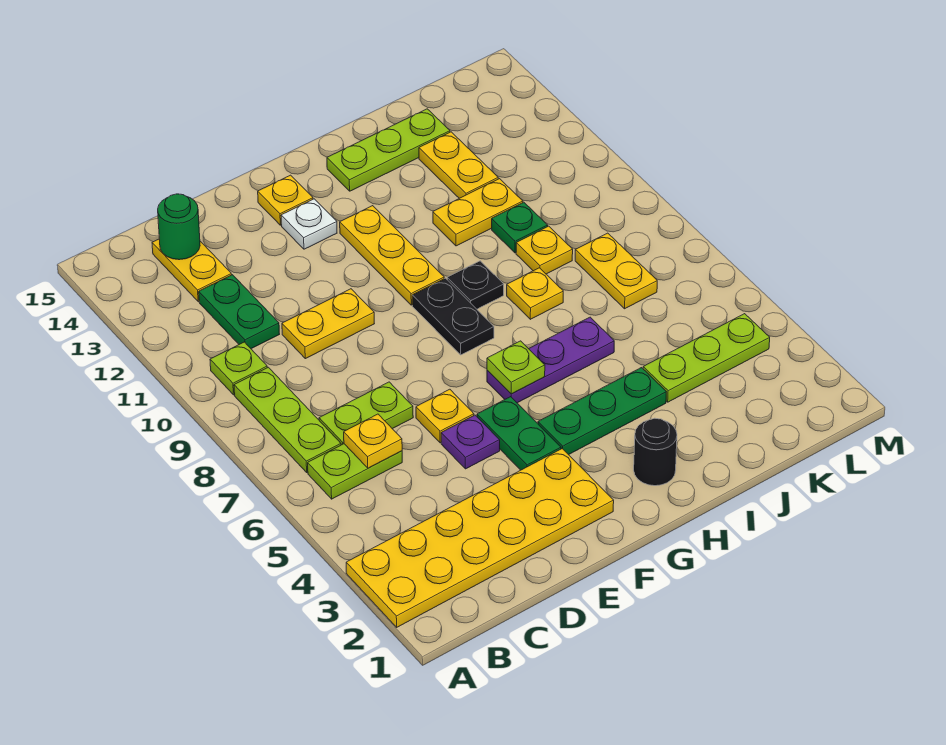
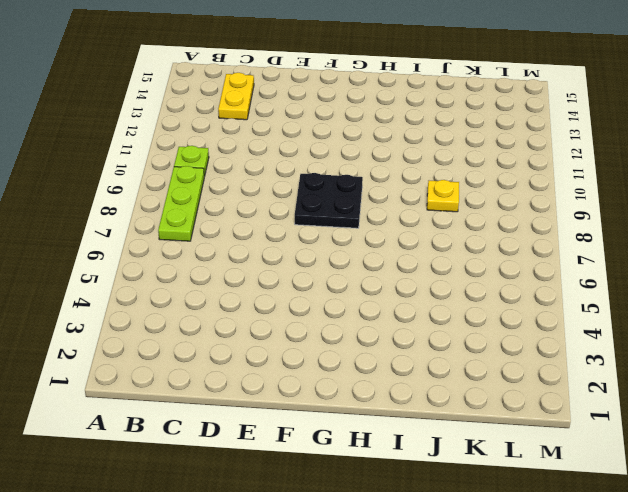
black 2x2 plate [295,173,363,228] -> black 1x2 plate [412,278,494,355]
none -> yellow 2x6 plate [346,449,614,627]
none -> lime 1x2 plate [308,444,402,499]
none -> lime 1x2 plate [319,382,413,445]
none -> green 1x2 plate [199,275,279,349]

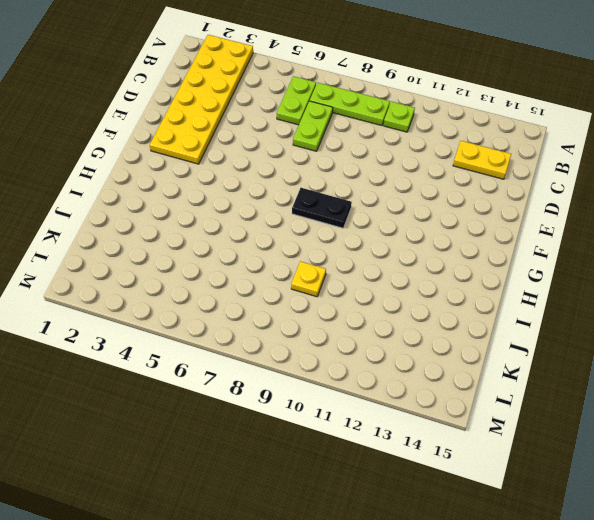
none -> green 1x2 plate [199,275,279,349]
none -> yellow 1x2 plate [282,289,374,359]
none -> purple 1x1 plate [441,415,500,469]
none -> yellow 1x1 plate [416,389,474,443]

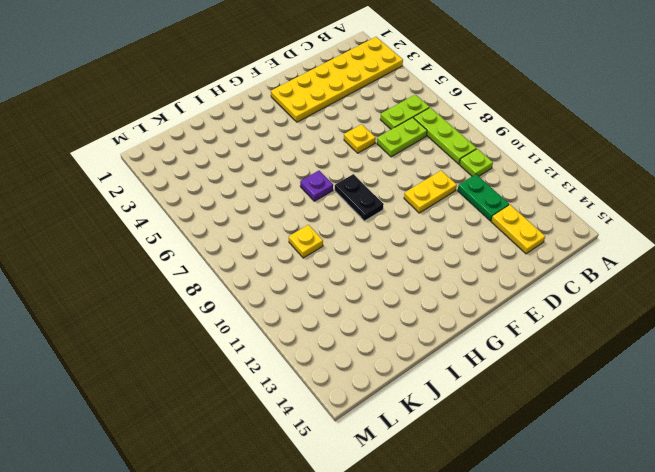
purple 1x1 plate [300,171,333,201] -> purple 1x1 plate moved to [441,415,500,469]
none -> green 1x2 plate [477,397,561,470]
none -> white 1x1 plate [281,199,337,249]
none -> yellow 1x1 plate [258,175,313,225]
none -> green 1x3 plate [538,368,666,455]

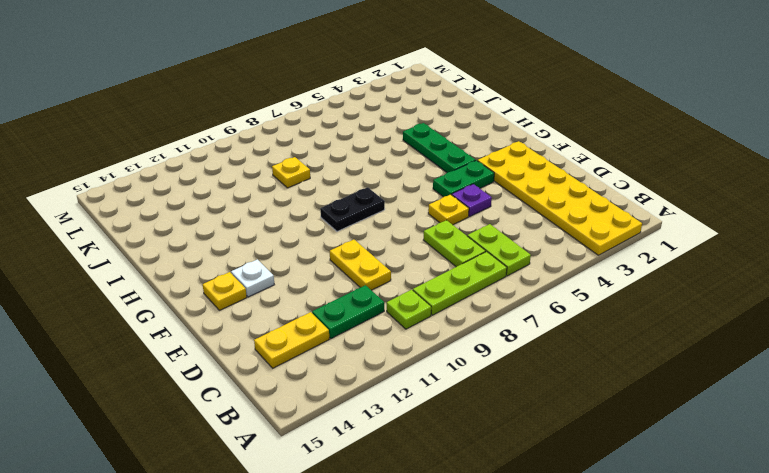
none -> purple 1x3 plate [487,317,614,403]
none -> yellow 1x3 plate [340,206,444,305]
none -> black 1x1 round brick [634,418,677,486]
none -> black 1x1 plate [447,261,504,309]

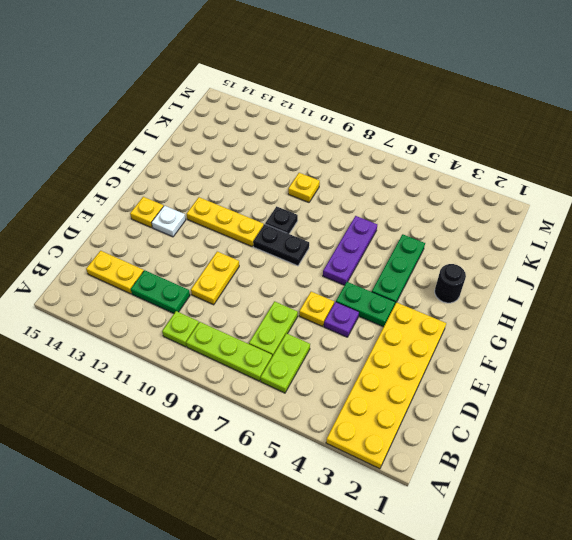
none -> lime 1x3 plate [327,109,450,191]
none -> yellow 1x1 plate [507,268,563,319]
none -> yellow 1x2 plate [433,179,523,246]
none -> lime 1x3 plate [643,314,770,402]

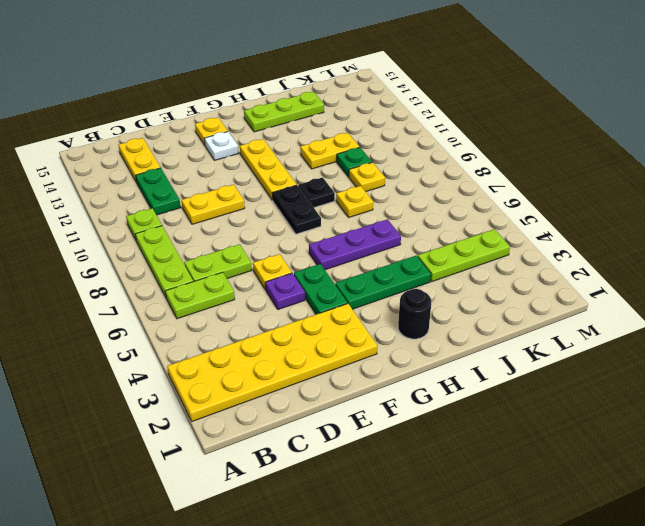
none -> yellow 1x2 plate [419,132,498,198]
none -> yellow 1x2 plate [575,233,657,309]
none -> yellow 1x1 plate [344,414,402,468]
none -> green 1x1 round brick [158,194,200,260]

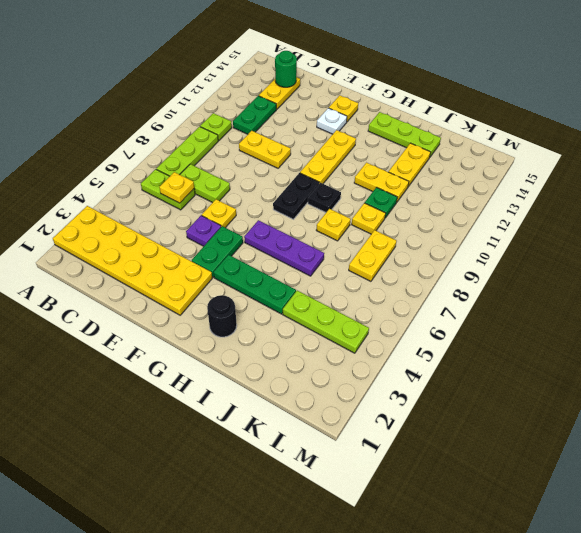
none -> lime 1x1 plate [487,341,545,394]

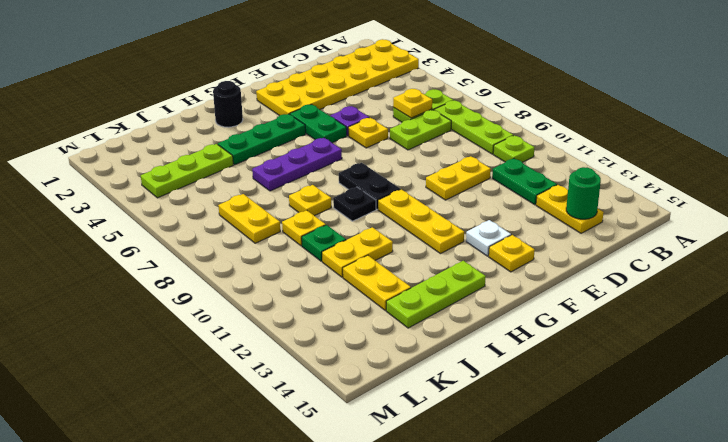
none -> lime 1x1 plate [487,341,545,394]

